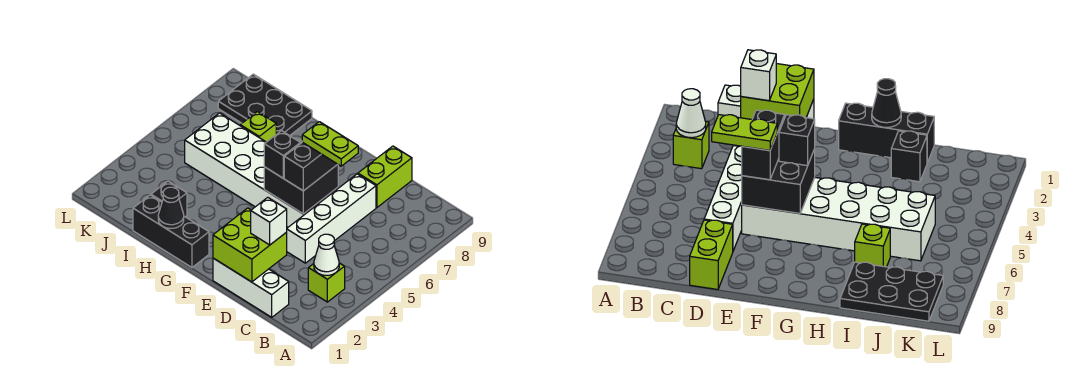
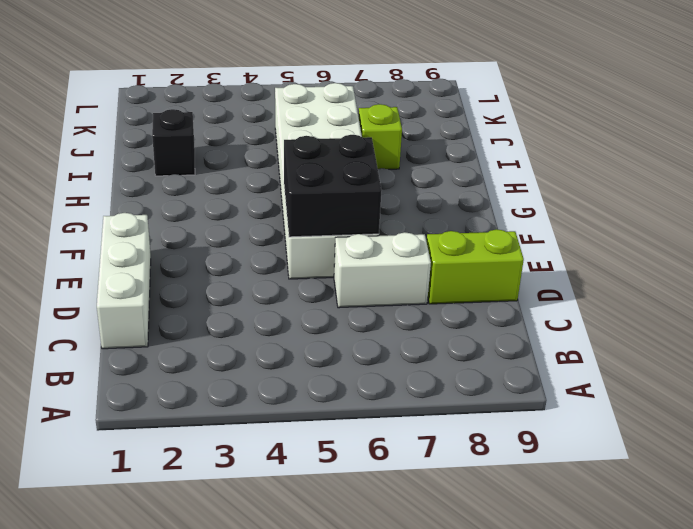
white 1x2 brick [334,232,431,308] -> white 1x4 brick [287,174,376,263]
none -> lime 1x1 brick [308,263,345,302]
none -> black 1x3 brick [133,195,209,267]
none -> black 2x3 plate [218,74,312,136]

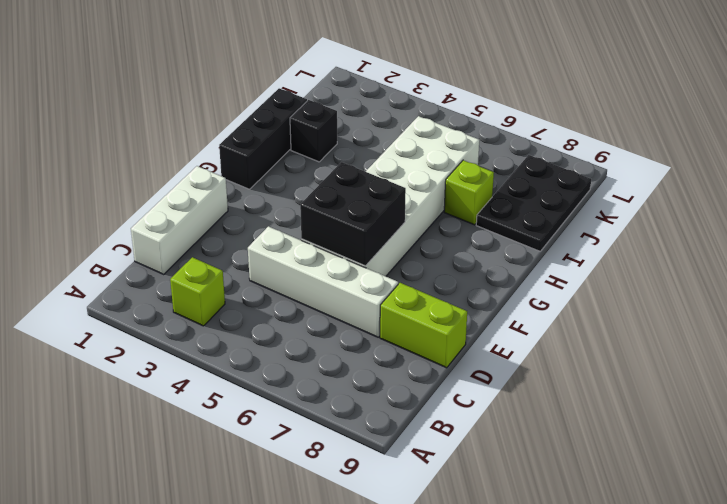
none -> white 1x1 cone [314,234,339,275]
none -> lime 2x2 brick [213,208,287,282]
none -> black 1x1 cone [158,187,184,229]

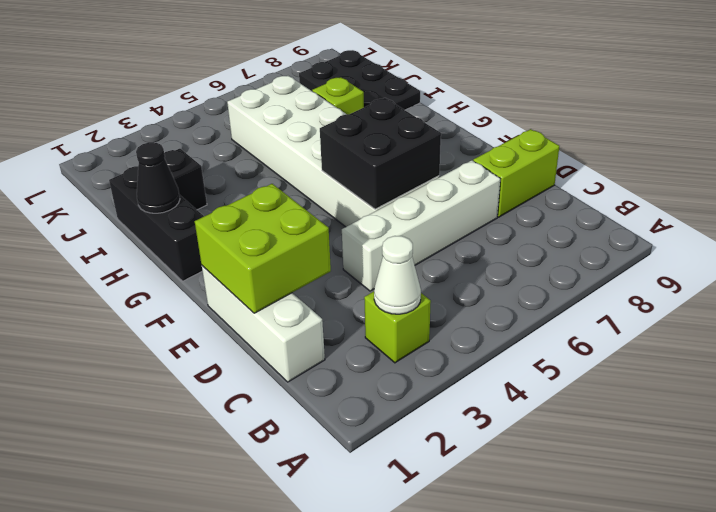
none -> white 1x1 brick [251,197,287,245]
none -> black 1x2 brick [284,142,337,191]
none -> black 1x1 brick [264,131,300,178]

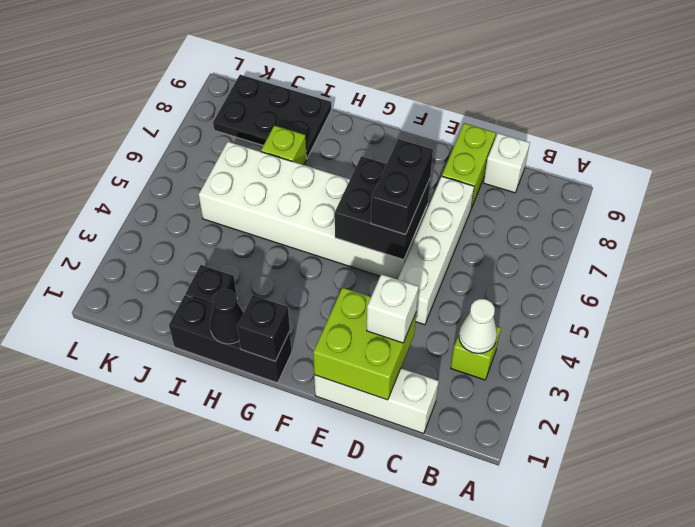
white 1x1 brick [484,133,530,193] -> none
black 1x1 brick [237,295,290,361] -> black 1x1 brick moved to [264,131,300,178]
none -> lime 1x2 plate [302,122,358,166]

